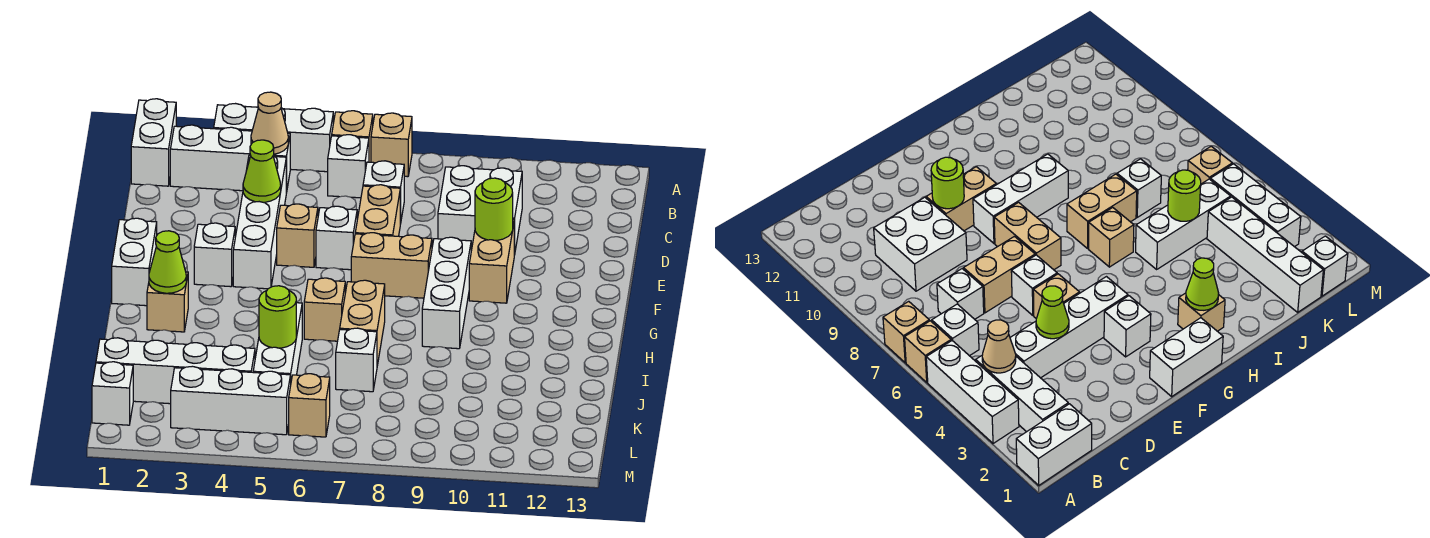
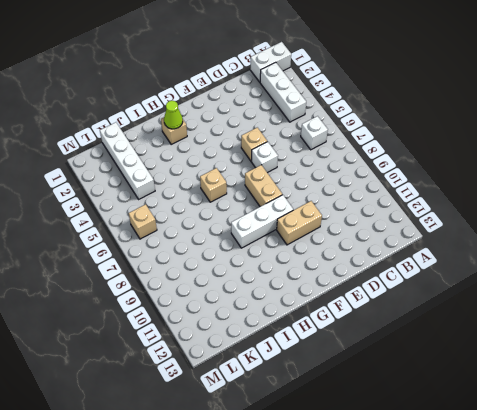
none -> white 1x3 brick [214,104,333,172]
none -> tan 1x1 brick [332,111,373,162]
none -> tan 1x1 brick [371,113,412,177]
none -> white 1x4 brick [233,155,286,289]

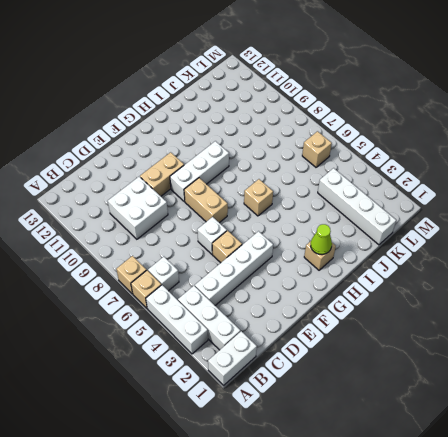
none -> white 1x1 brick [363,161,404,224]
none -> tan 1x2 brick [355,185,400,236]
none -> white 1x2 brick [112,218,157,306]
none -> white 1x1 brick [194,223,235,287]

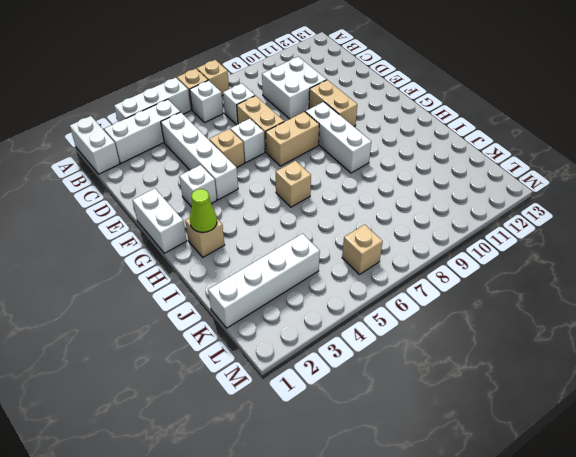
none -> tan 1x2 brick [340,280,385,366]
none -> white 1x3 brick [253,303,302,380]
none -> white 1x1 brick [336,328,377,392]
none -> white 1x1 brick [92,362,133,425]

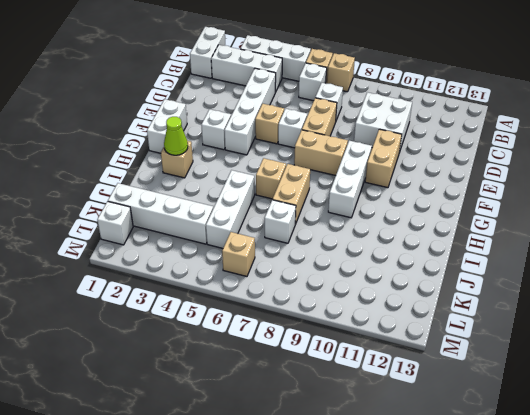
none -> white 1x3 brick [171,366,291,435]
none -> tan 1x1 cone [251,92,288,154]
none -> lime 1x1 cone [243,140,281,202]
none -> lime 1x1 round brick [475,178,513,240]

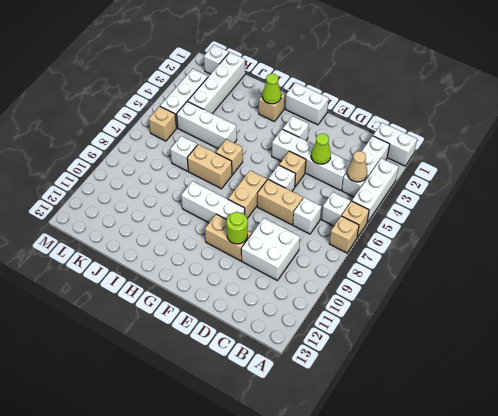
none -> lime 1x1 round brick [259,286,296,348]

